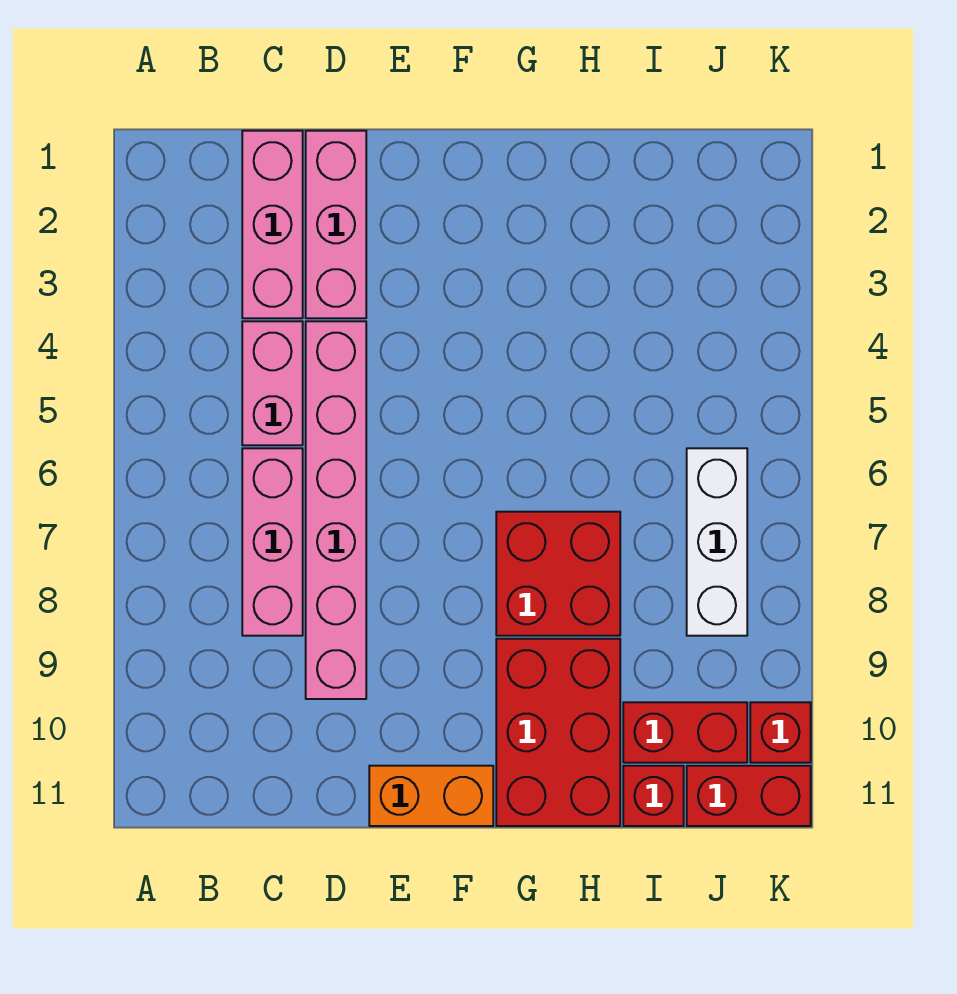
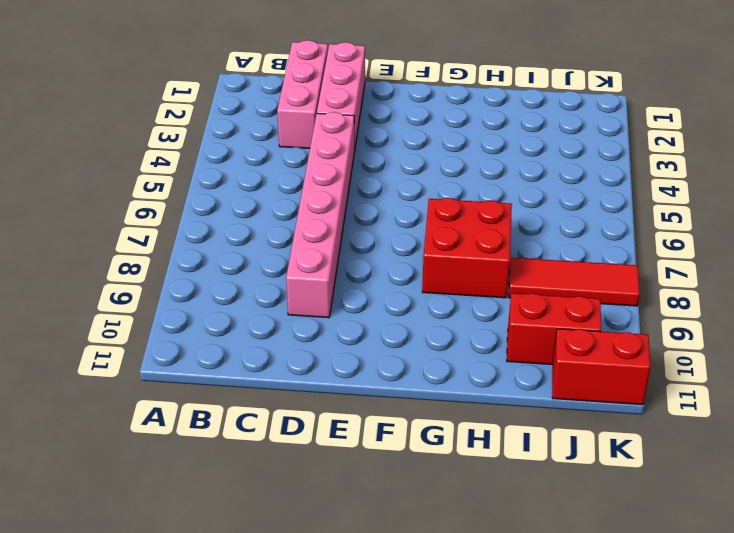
red 1x3 tile [509,258,640,306] -> white 1x3 brick [687,448,747,636]
none -> pink 1x2 brick [242,321,303,445]
none -> pink 1x3 brick [242,448,303,636]
none -> orange 1x2 brick [369,766,493,826]

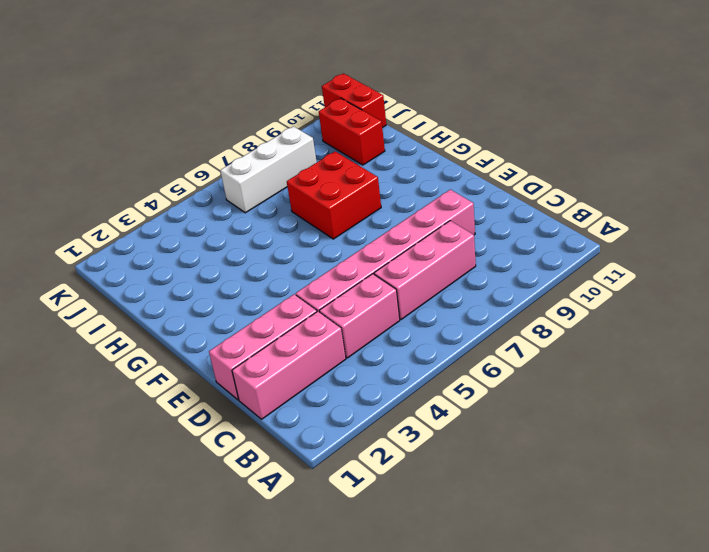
none -> orange 1x2 brick [369,766,493,826]
none -> red 2x3 brick [496,639,620,826]
none -> red 1x1 brick [623,766,684,826]

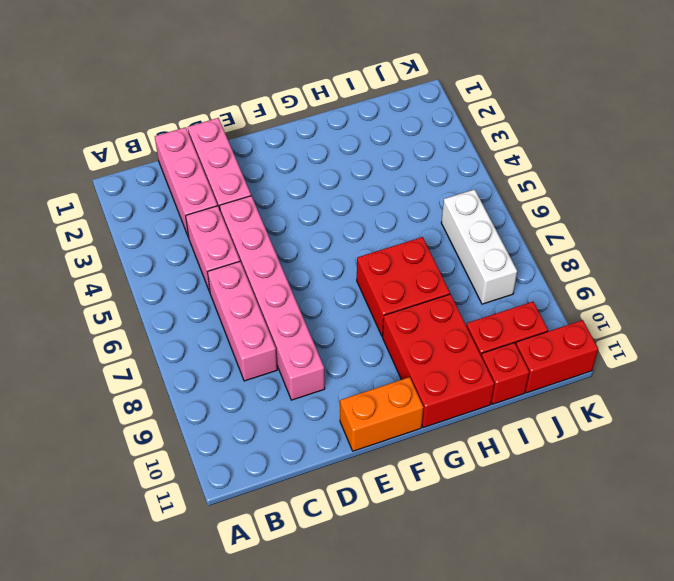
none -> red 1x1 brick [750,702,811,763]

